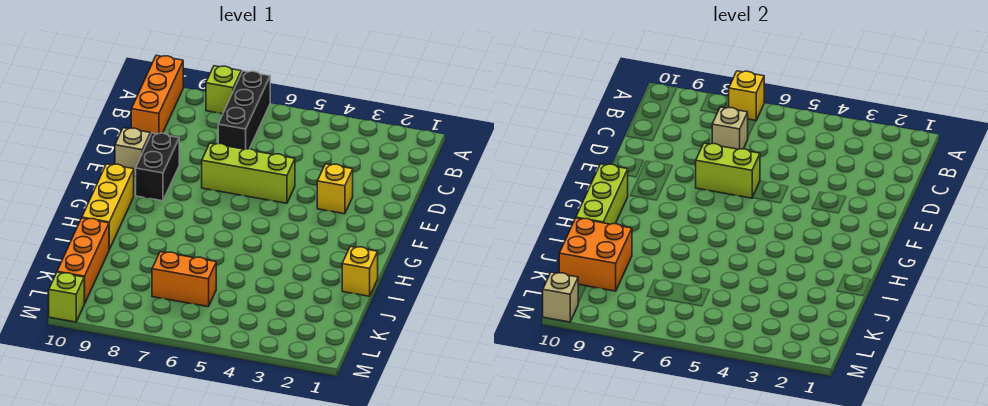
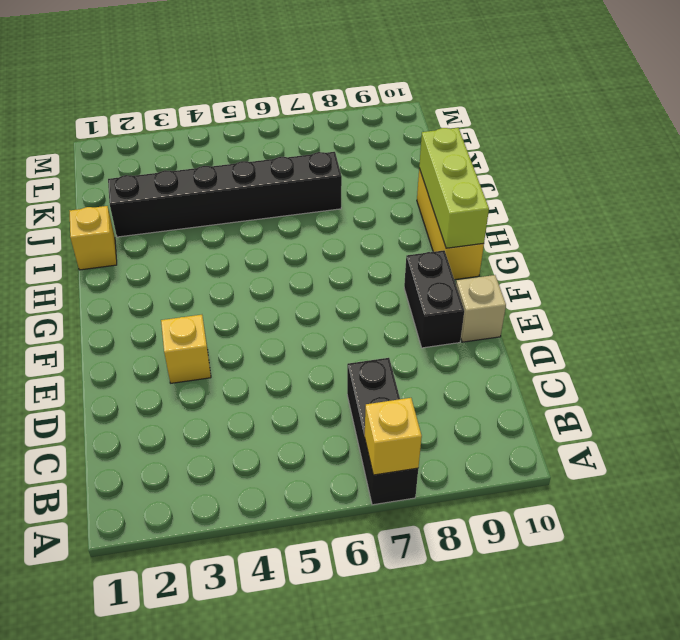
black 1x6 brick [108,152,342,237] -> none
none -> lime 1x1 brick [206,66,241,114]
none -> orange 1x3 brick [131,55,183,135]
none -> lime 1x3 brick [202,143,295,203]

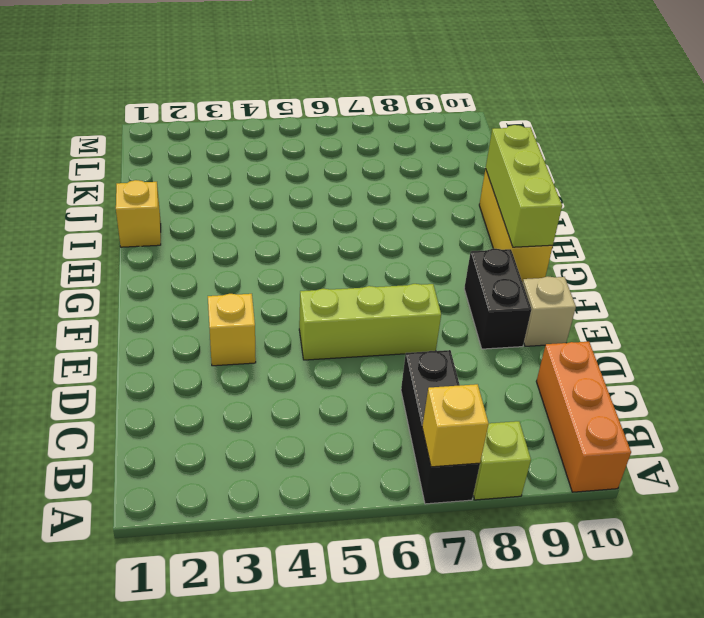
none -> orange 1x3 brick [57,218,109,304]
none -> orange 1x2 brick [152,252,216,307]
none -> lime 1x1 brick [49,272,84,322]

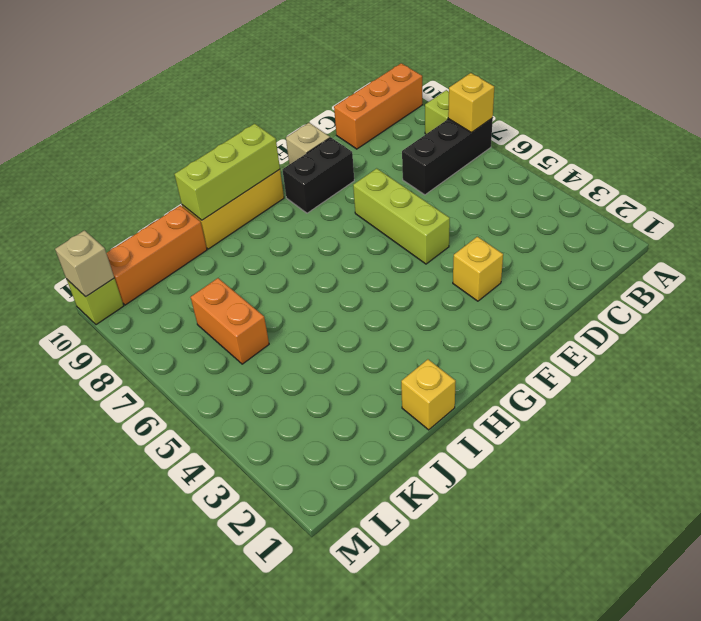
none -> tan 1x1 brick [712,107,748,149]
none -> lime 1x2 brick [696,143,760,198]
none -> orange 2x2 brick [559,218,632,291]

